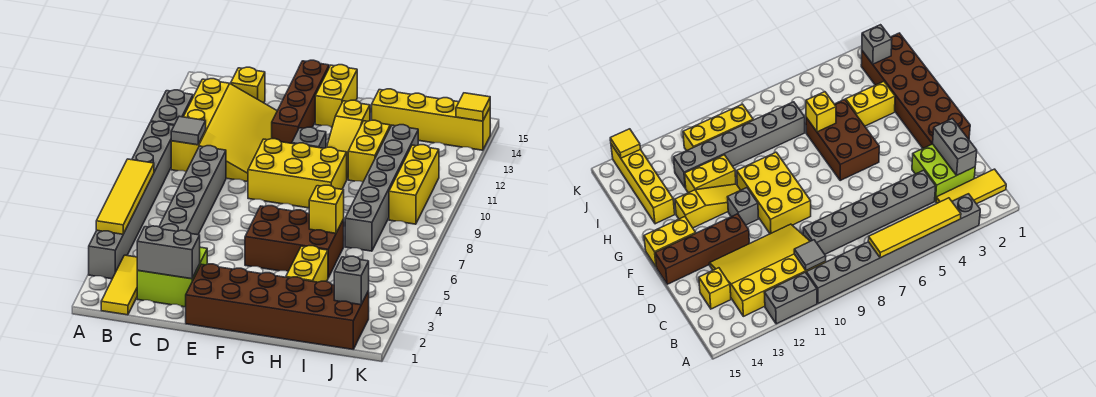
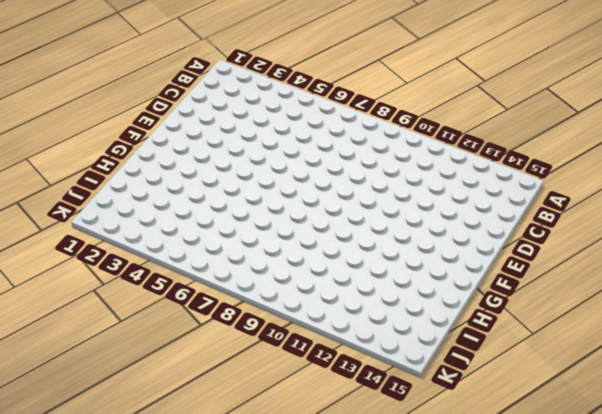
none -> grey 1x8 brick [89,121,174,279]
none -> grey 1x2 brick [151,90,193,125]
none -> yellow 1x3 tile [101,255,138,315]

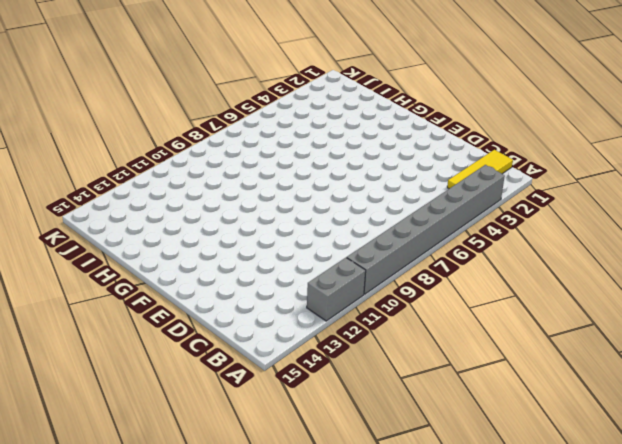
none -> yellow 3x4 slope [171,79,277,182]
none -> lime 2x2 brick [137,247,207,307]
none -> grey 1x6 brick [159,146,226,235]

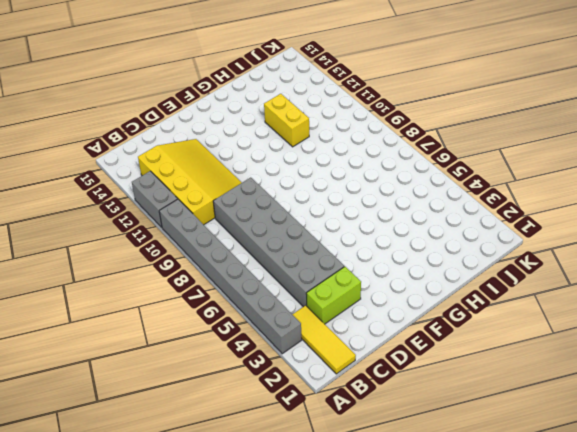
lime 1x2 brick [306,267,361,324] -> lime 2x2 brick [137,247,207,307]
grey 2x6 brick [213,178,344,307] -> grey 1x6 brick [159,146,226,235]
none -> yellow 1x1 brick [231,67,265,103]
none -> brown 2x6 brick [186,264,369,349]
none -> yellow 2x3 brick [248,139,347,208]

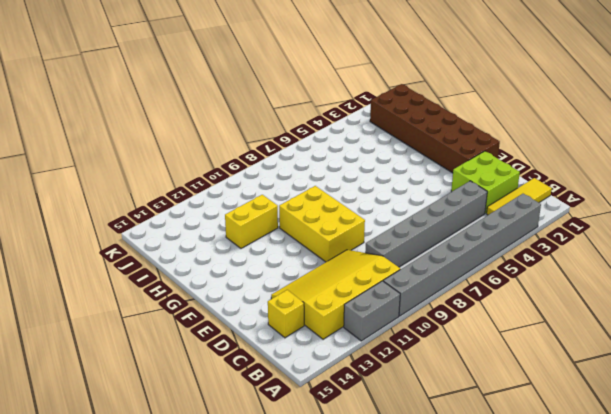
none -> brown 1x4 brick [272,60,329,143]
none -> brown 2x3 brick [245,206,344,278]
none -> grey 1x1 brick [292,127,326,148]

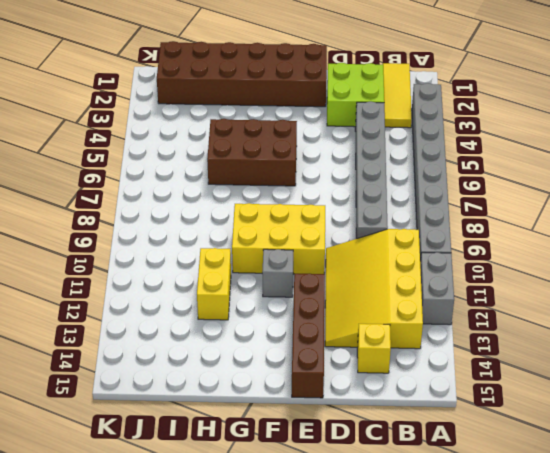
none -> yellow 1x2 brick [315,65,357,127]
none -> yellow 1x3 slope [327,100,370,179]
none -> yellow 1x2 brick [286,246,328,282]

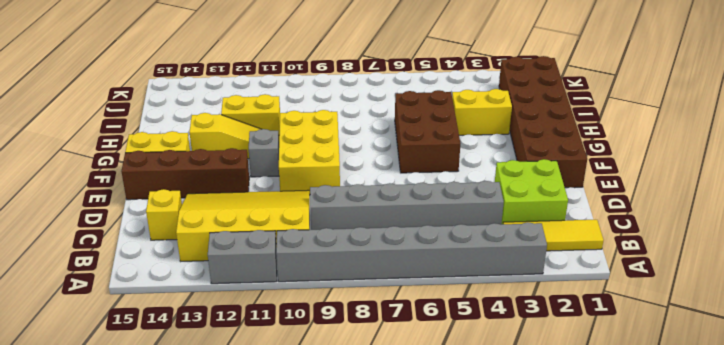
none -> yellow 1x4 brick [372,89,490,150]
none -> grey 1x6 brick [345,125,418,251]
none -> yellow 1x3 brick [389,145,439,224]

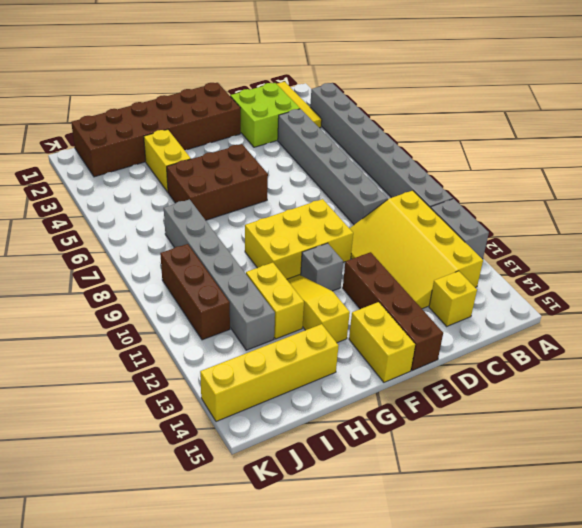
brown 1x3 brick [160,244,230,340] -> yellow 1x3 brick [389,145,439,224]
none -> yellow 1x4 tile [96,159,154,234]
none -> grey 1x1 tile [171,116,206,145]
none -> grey 1x2 brick [137,226,200,279]

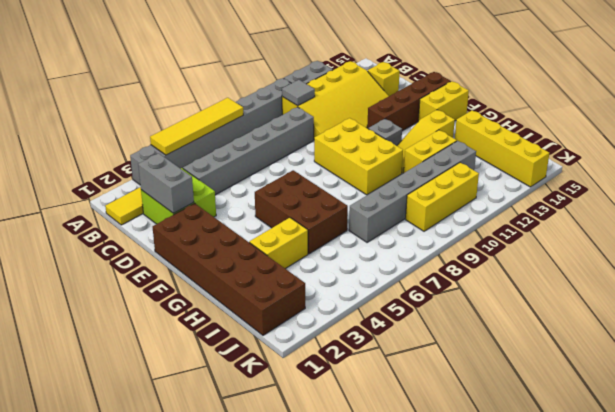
none -> yellow 1x1 brick [309,185,344,233]
none -> grey 1x1 brick [334,256,369,305]
none -> yellow 1x1 tile [456,93,490,121]

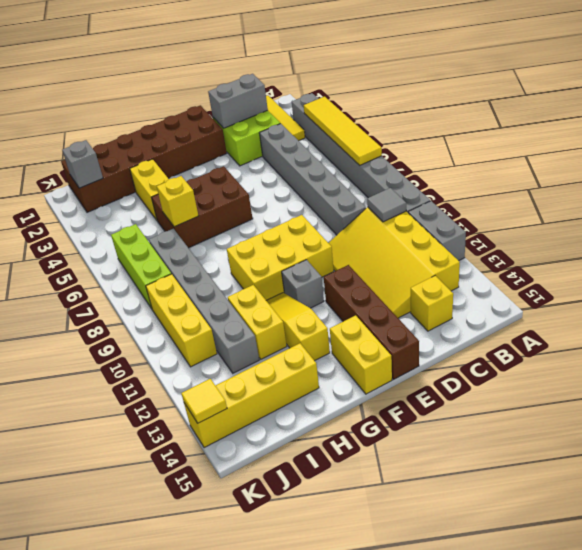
lime 1x3 brick [111,224,171,309] -> none

